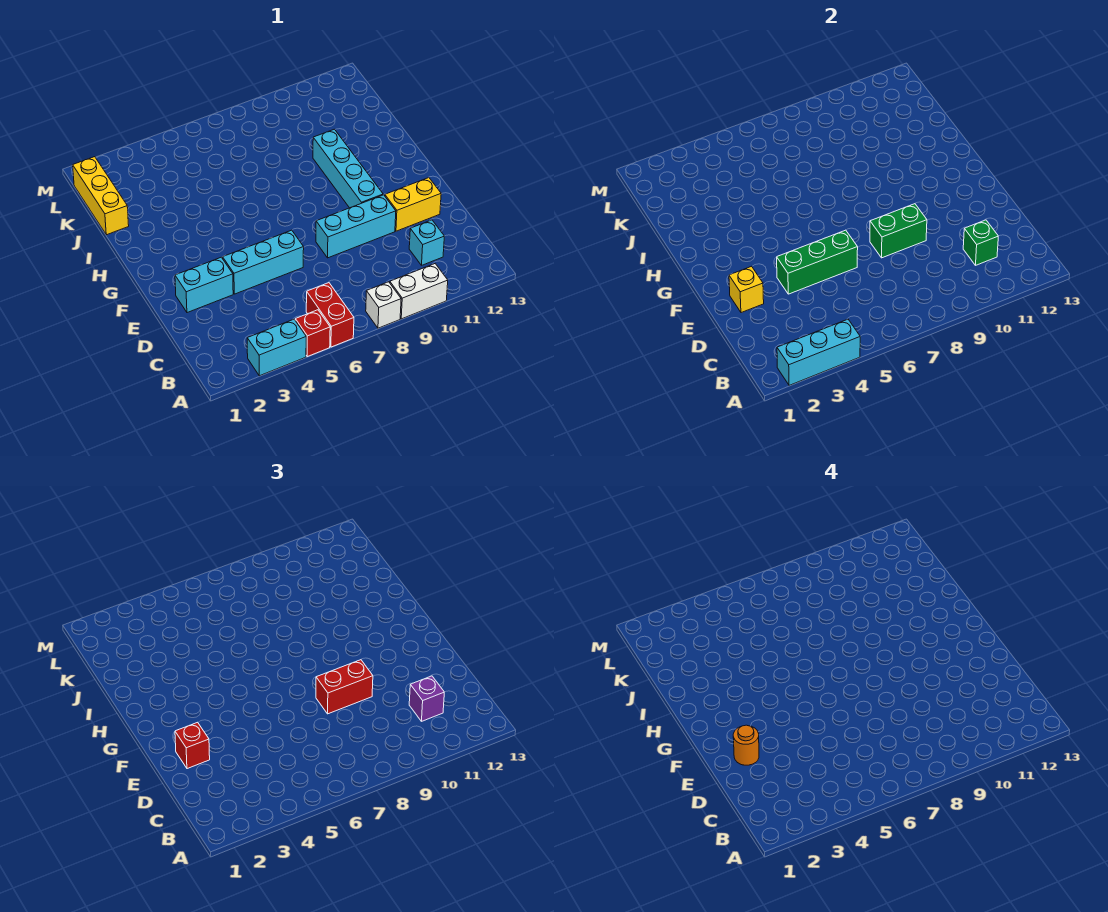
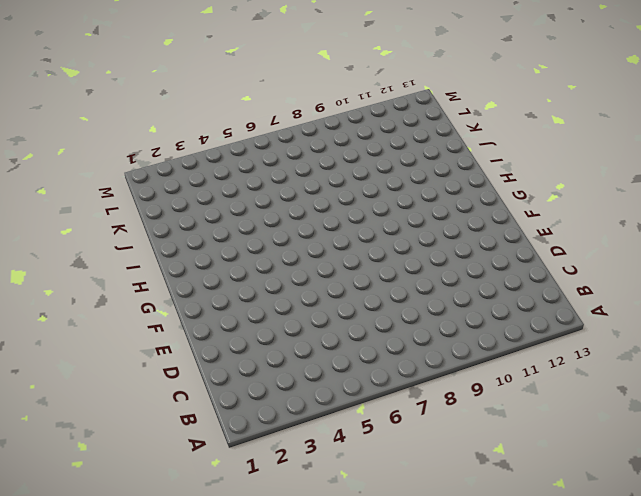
none -> cyan 1x2 brick [247,319,306,376]
none -> red 1x1 brick [295,310,330,357]
none -> red 1x2 brick [306,283,354,347]

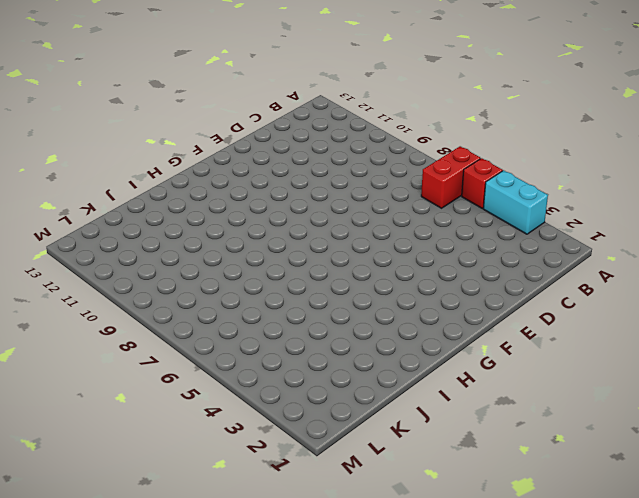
none -> white 1x1 brick [366,282,401,328]
none -> white 1x2 brick [390,264,448,319]
none -> cyan 1x1 brick [409,220,444,265]

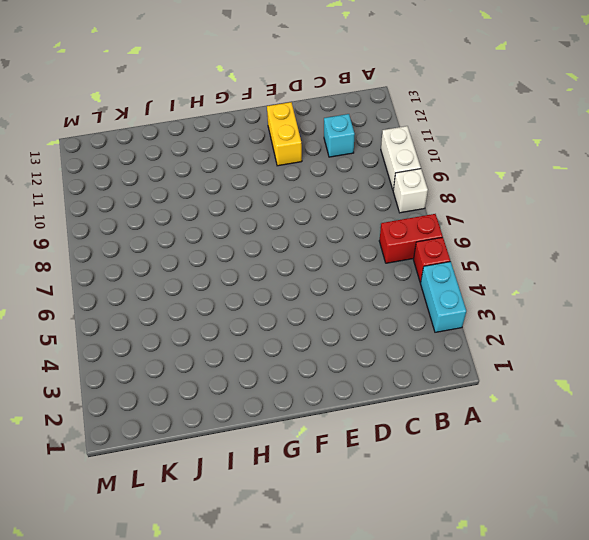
none -> cyan 1x2 brick [175,257,233,313]
none -> cyan 1x3 brick [223,230,304,294]
none -> cyan 1x3 brick [316,195,396,258]

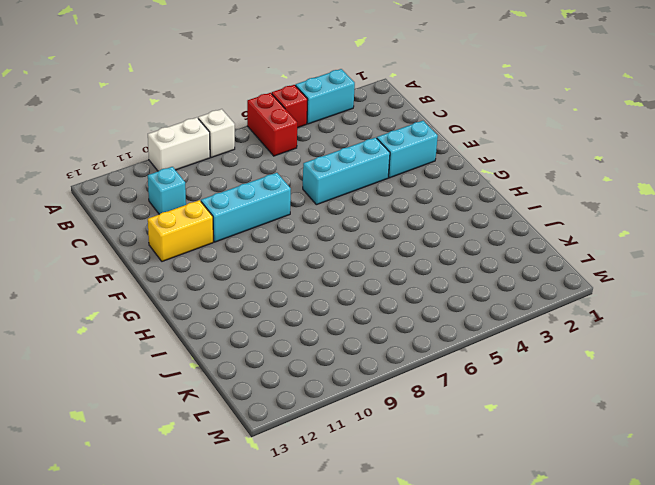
none -> cyan 1x4 brick [313,129,383,208]
none -> yellow 1x3 brick [73,157,129,235]
none -> cyan 1x3 brick [777,319,860,385]

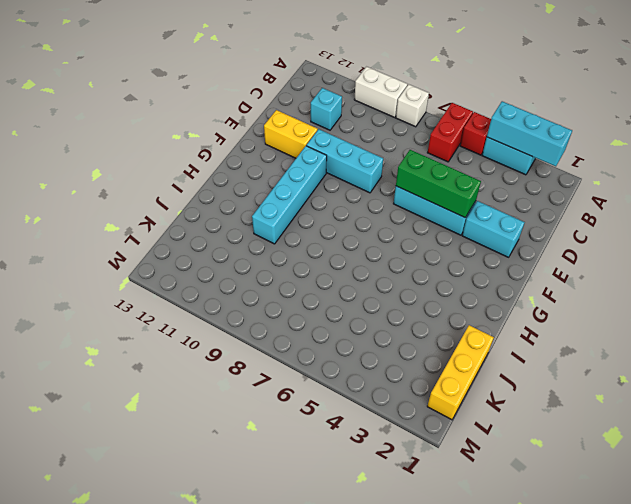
none -> green 1x1 brick [963,220,998,265]
none -> yellow 1x1 brick [729,266,764,313]
none -> green 1x2 brick [870,204,927,258]

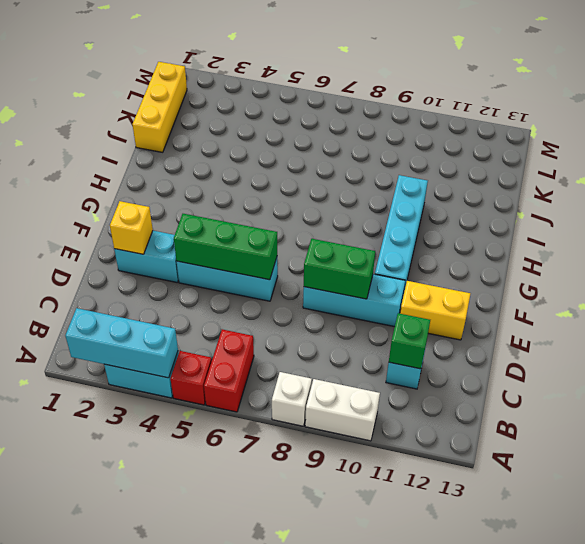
none -> purple 1x1 brick [409,676,444,721]
none -> red 1x1 brick [175,722,210,769]
none -> red 1x2 brick [316,660,373,714]

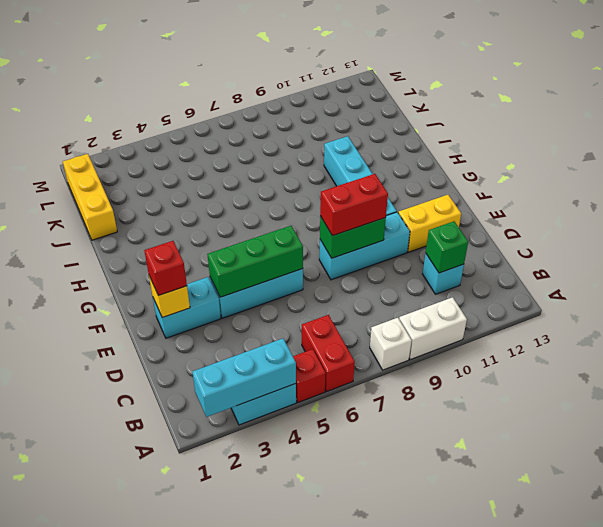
none -> purple 1x1 brick [409,676,444,721]
none -> orange 1x1 round brick [733,725,759,765]

